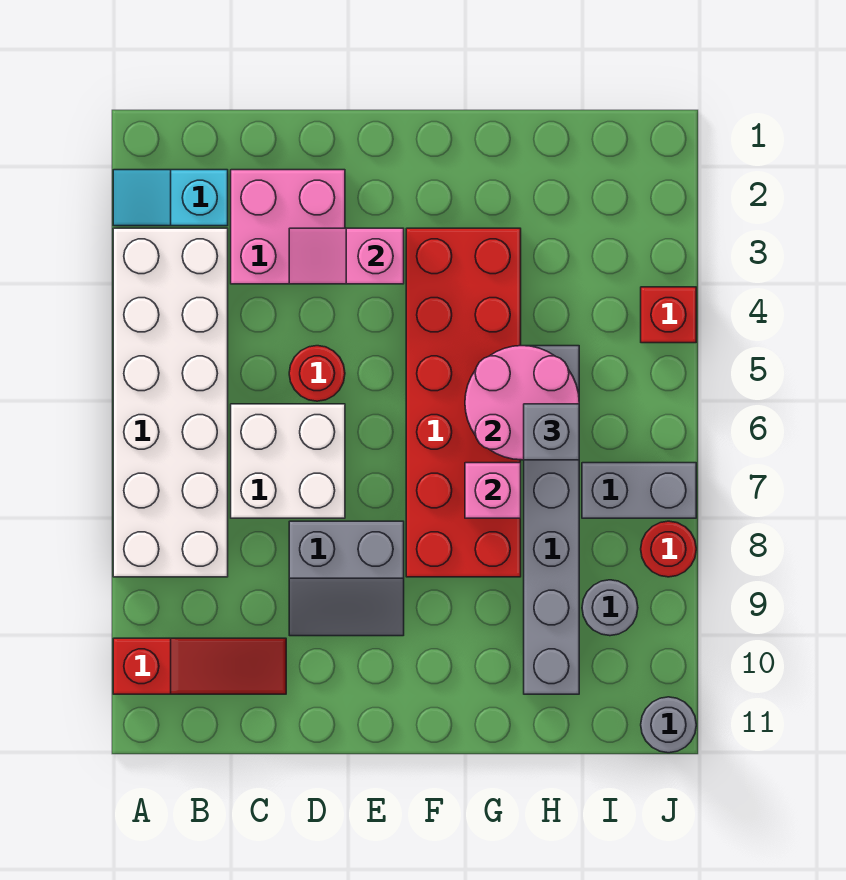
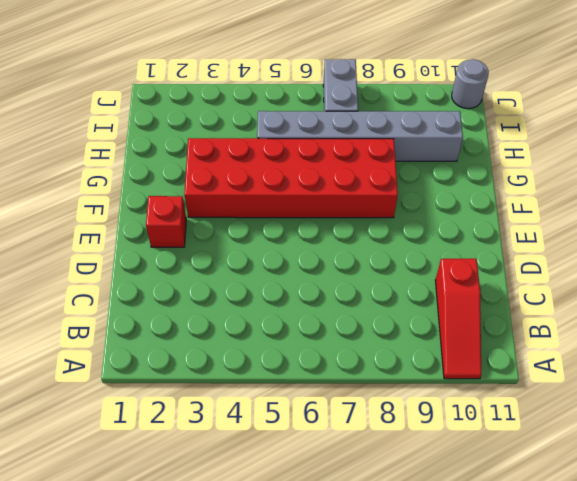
red 1x3 slope [435,258,481,379] -> red 1x3 slope turned to [113,638,286,694]
red 1x1 brick [146,196,186,247] -> red 1x1 brick moved to [641,287,696,343]
none -> cyan 1x2 slope [113,170,228,226]
none -> white 2x6 brick [113,228,228,577]
none -> pink 2x2 brick [231,170,345,284]

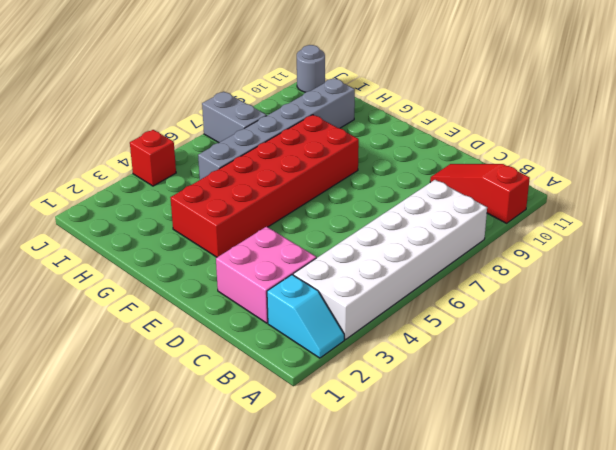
none -> white 2x2 brick [231,404,345,518]
none -> red 1x1 round brick [289,346,345,401]
none -> grey 2x2 slope [289,521,404,636]

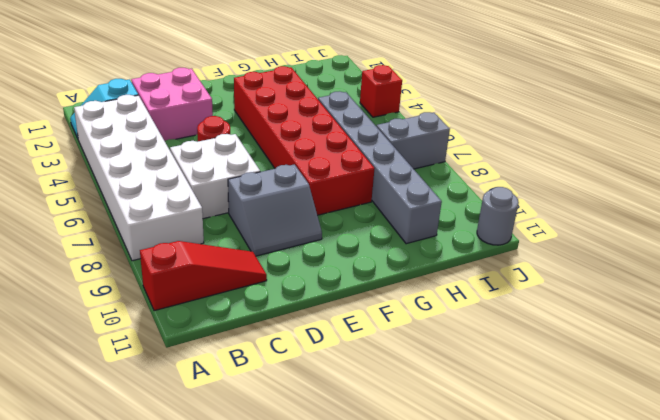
none -> grey 1x1 round brick [582,580,638,636]
none -> red 1x1 round brick [641,521,696,577]
none -> pink 1x2 slope [289,228,404,284]

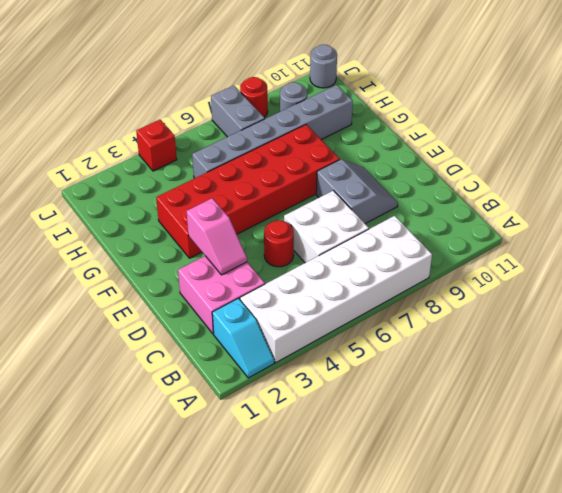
none -> red 1x3 slope [113,638,286,694]
none -> pink 2x2 round brick [465,346,579,460]
none -> pink 1x1 brick [465,463,521,518]

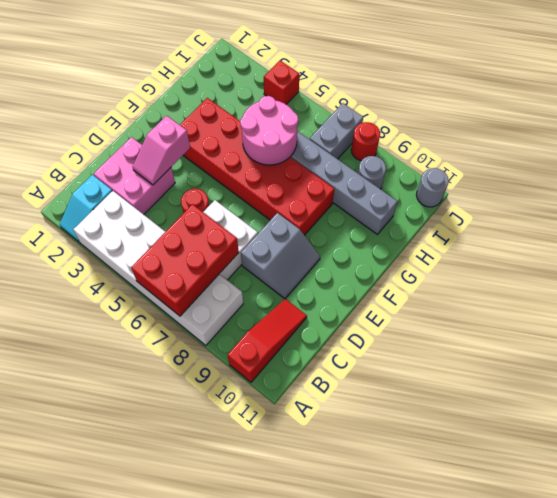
red 2x3 brick [131,204,239,316] -> none
none -> pink 1x1 brick [465,463,521,518]
none -> grey 1x1 brick [524,404,579,460]

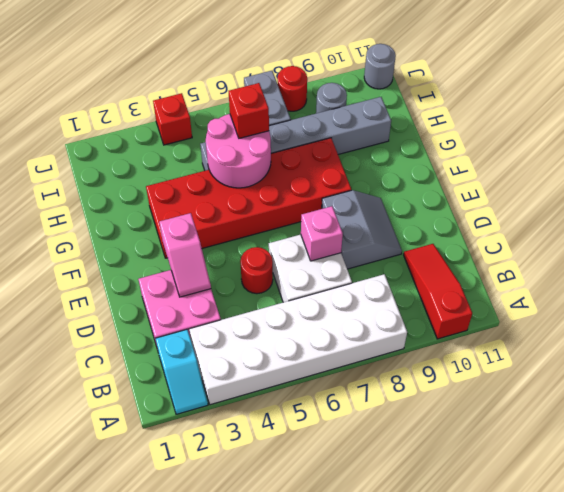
pink 1x1 brick [301,206,343,261] -> pink 1x1 brick moved to [465,463,521,518]
red 1x1 brick [229,83,269,138] -> grey 1x1 brick [524,404,579,460]

